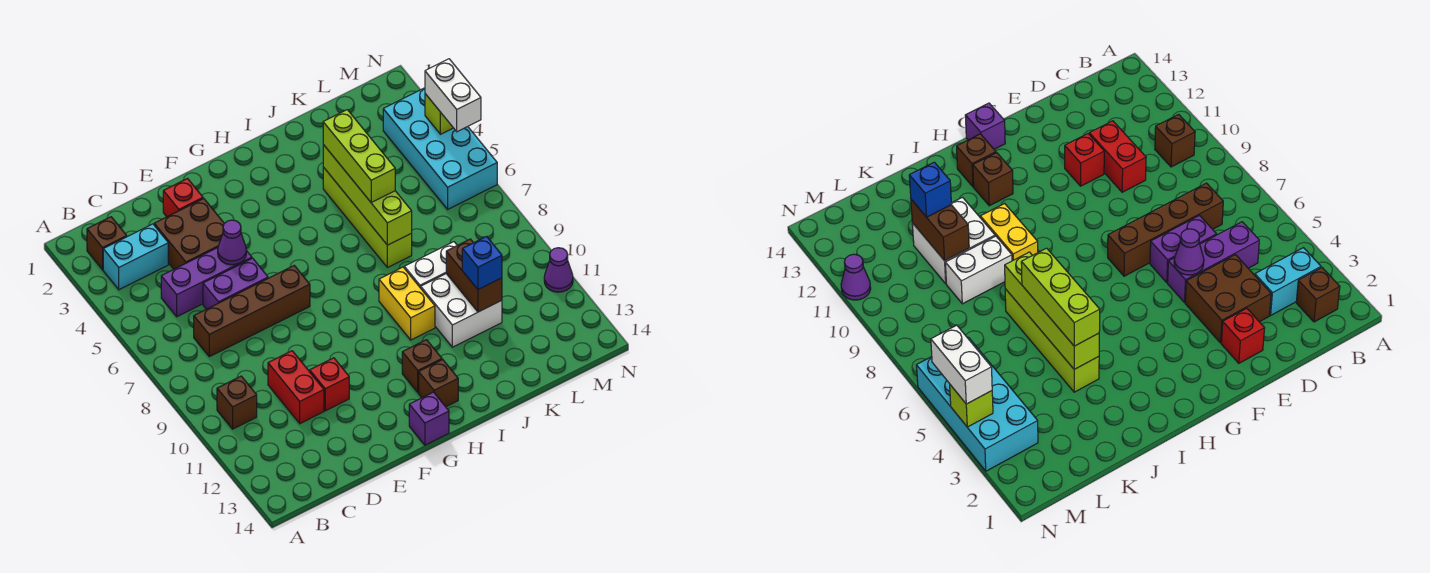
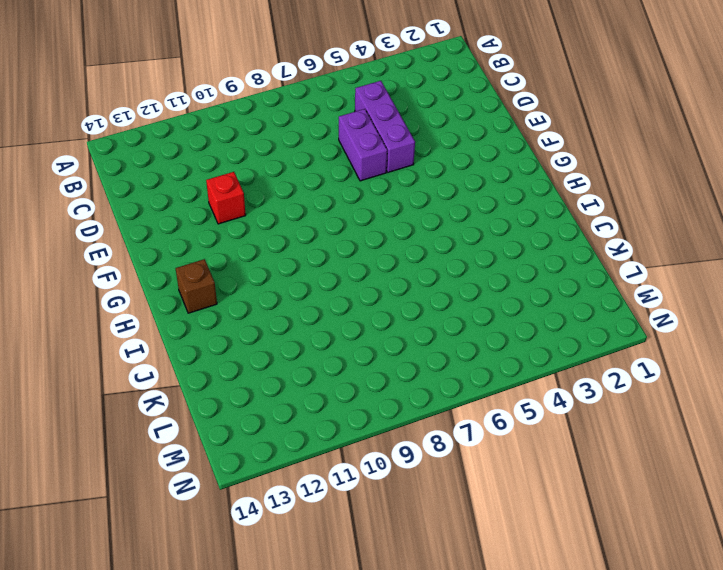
none -> brown 1x1 brick [87,217,127,270]
none -> cyan 1x2 brick [103,224,168,290]
none -> brown 1x1 brick [217,376,257,429]

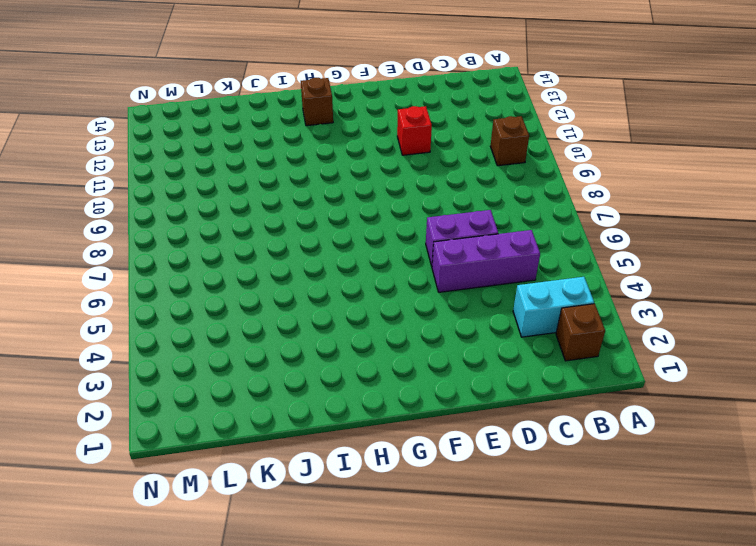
none -> brown 1x4 brick [194,266,310,357]
none -> brown 2x2 brick [154,199,224,269]
none -> red 1x2 brick [268,351,324,424]

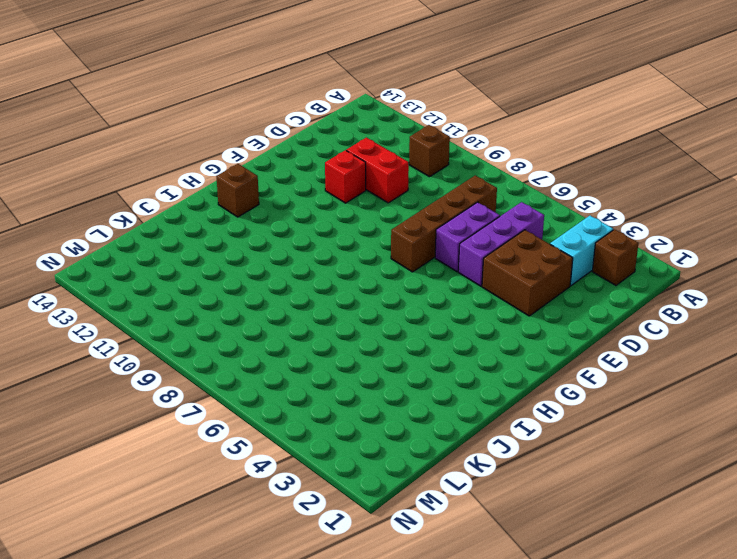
none -> red 1x1 brick [163,179,203,217]
none -> purple 1x1 brick [409,392,449,445]
none -> brown 1x1 brick [402,340,442,393]

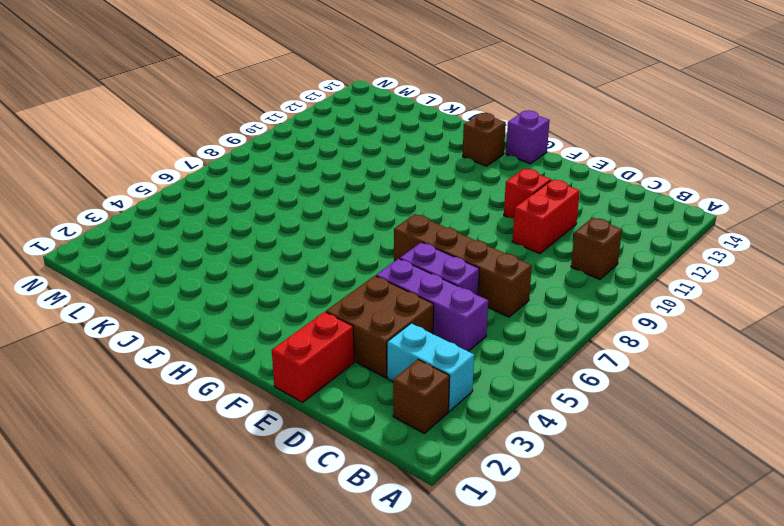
red 1x2 brick [272,312,354,402] -> red 1x1 brick [163,179,203,217]
none -> brown 1x1 brick [402,340,442,393]
none -> yellow 1x2 brick [379,267,435,340]
none -> lime 1x4 brick [323,167,412,268]

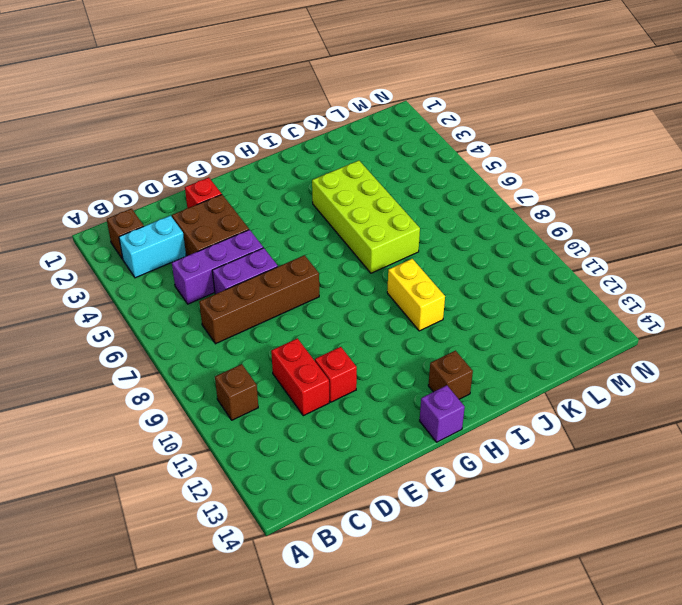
lime 2x4 brick [312,161,420,273] -> lime 1x4 brick [323,167,412,268]
none -> brown 1x1 brick [402,340,442,393]
none -> white 1x2 brick [404,242,457,288]
none -> white 2x2 brick [421,274,502,347]

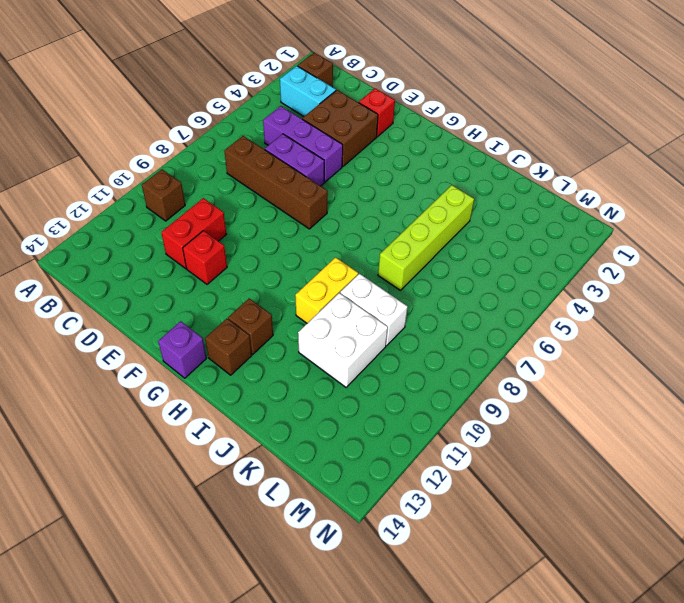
none -> cyan 2x4 brick [383,88,497,209]
none -> purple 1x1 cone [544,248,573,292]
none -> purple 1x1 cone [218,220,246,265]

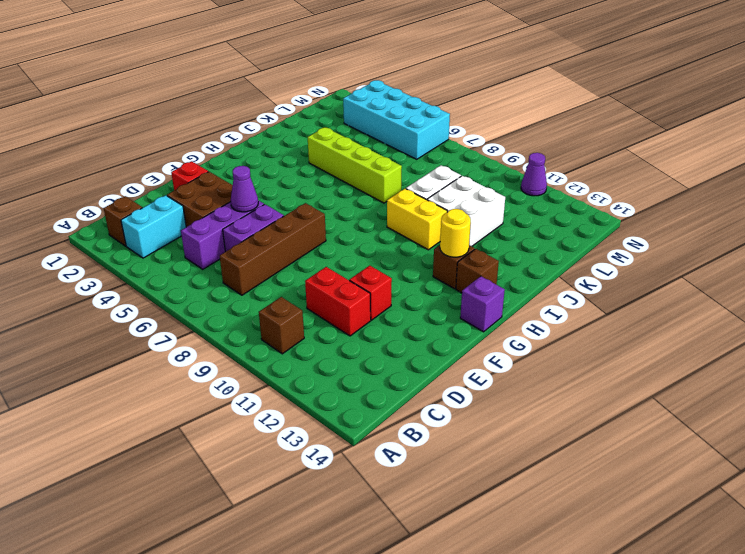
yellow 1x1 round brick [440,209,471,257] -> none
none -> lime 1x4 brick [323,145,412,245]
none -> brown 1x2 brick [446,239,502,312]
none -> lime 1x1 brick [425,94,453,134]

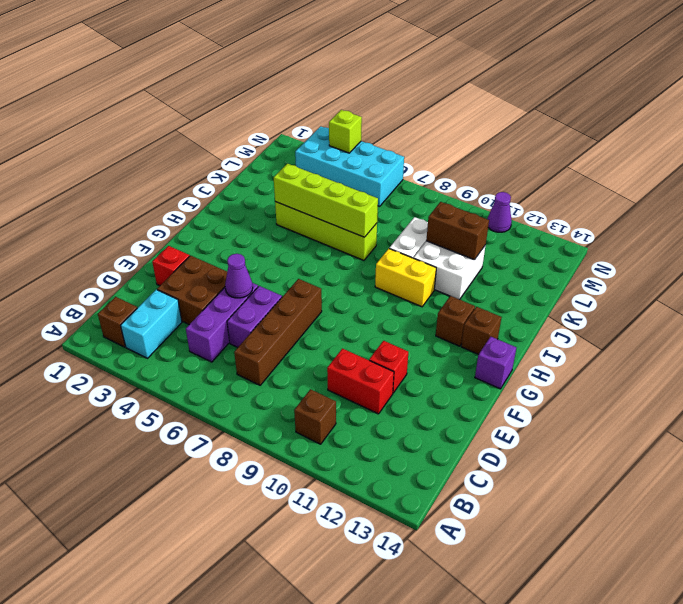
none -> lime 1x3 brick [323,110,395,202]
none -> blue 1x1 brick [462,236,502,289]
none -> white 1x2 brick [425,59,481,132]

